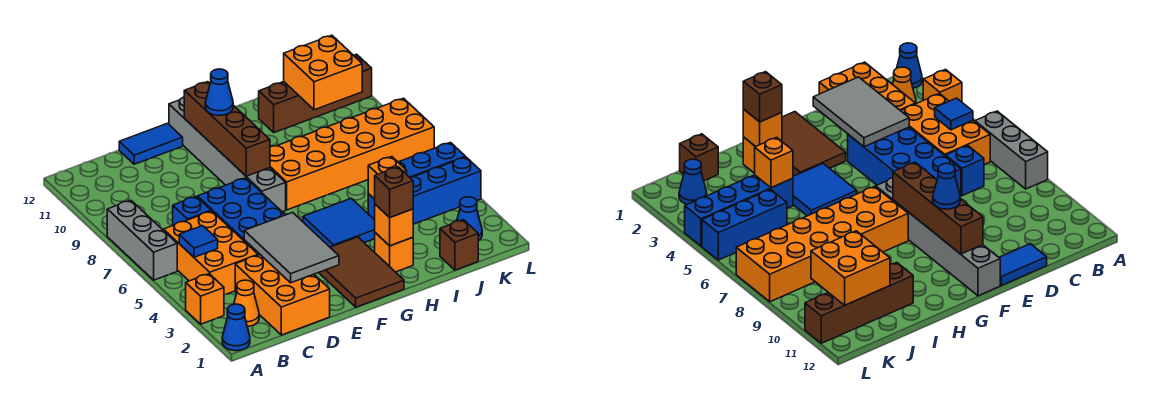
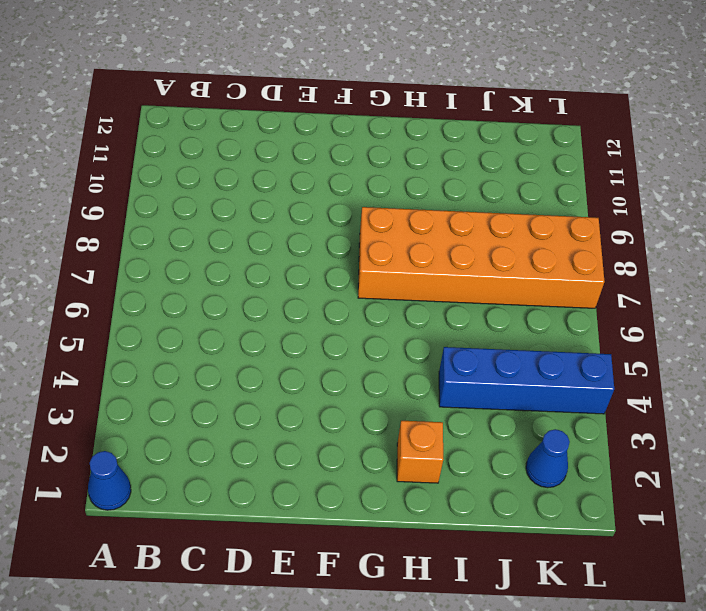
none -> orange 1x1 brick [186,274,224,324]
none -> grey 1x3 brick [107,200,177,280]
none -> orange 1x1 cone [234,280,259,326]

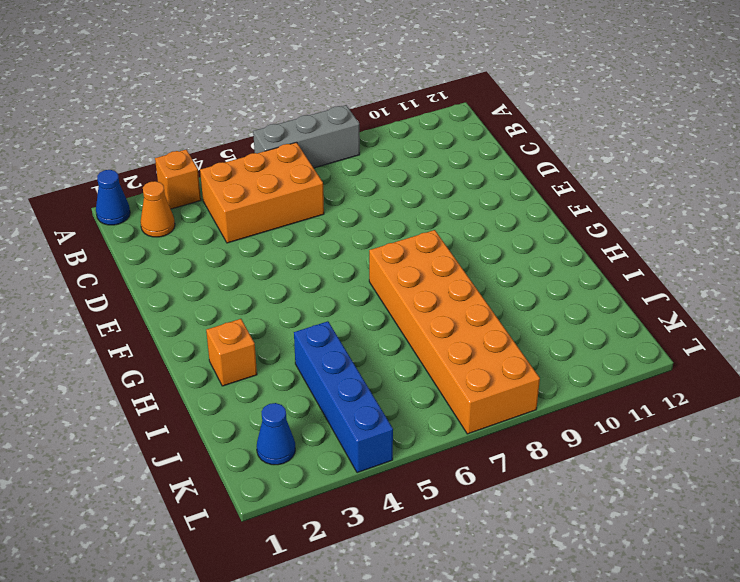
none -> orange 2x3 brick [235,255,330,335]
none -> blue 1x1 brick [173,197,211,225]
none -> blue 2x4 brick [197,178,285,255]

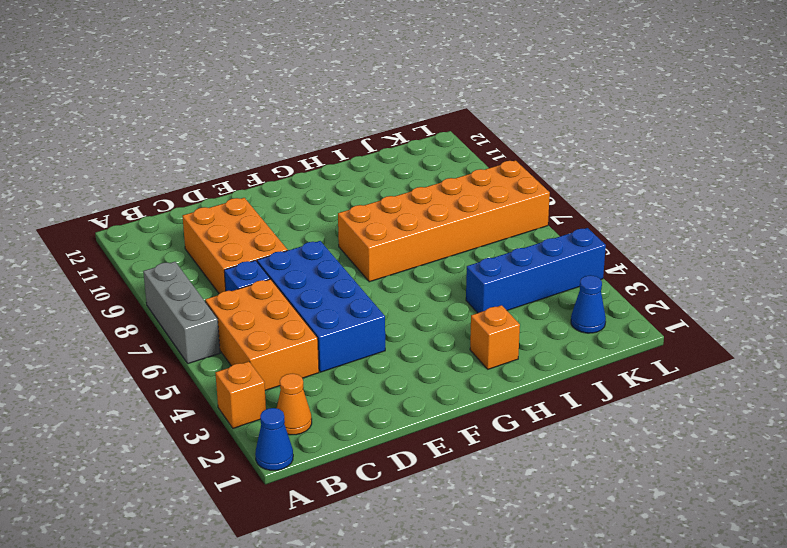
orange 2x3 brick [182,198,288,294] -> orange 2x3 brick moved to [235,255,330,335]
none -> blue 1x2 tile [119,123,183,164]
none -> brown 2x3 tile [319,237,404,307]
none -> grey 1x6 brick [169,97,286,212]

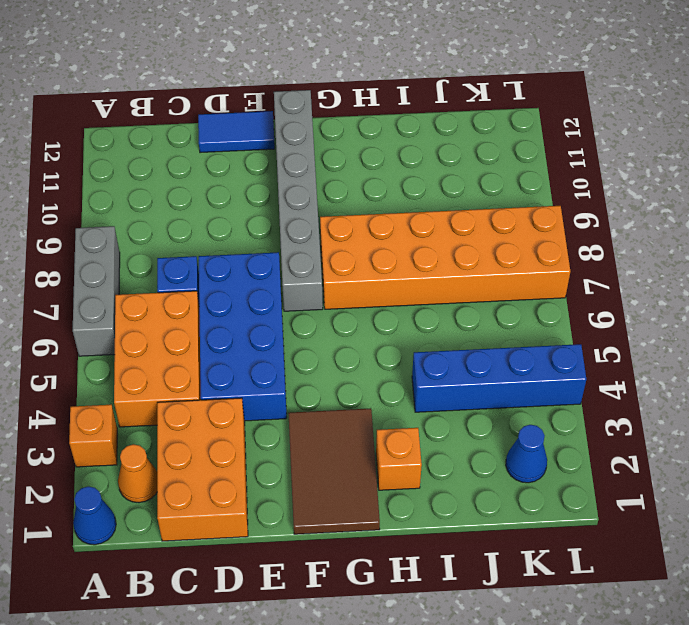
none -> blue 2x2 tile [303,198,375,247]
none -> brown 1x4 brick [259,54,372,133]
none -> brown 1x1 brick [440,220,478,270]

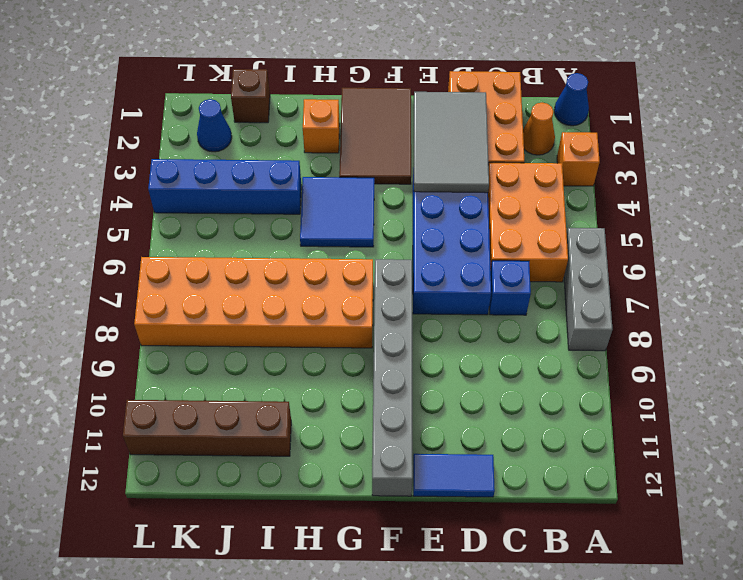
none -> blue 1x3 brick [398,142,465,177]
none -> blue 1x1 tile [179,226,218,257]
none -> brown 1x4 brick [184,82,270,176]

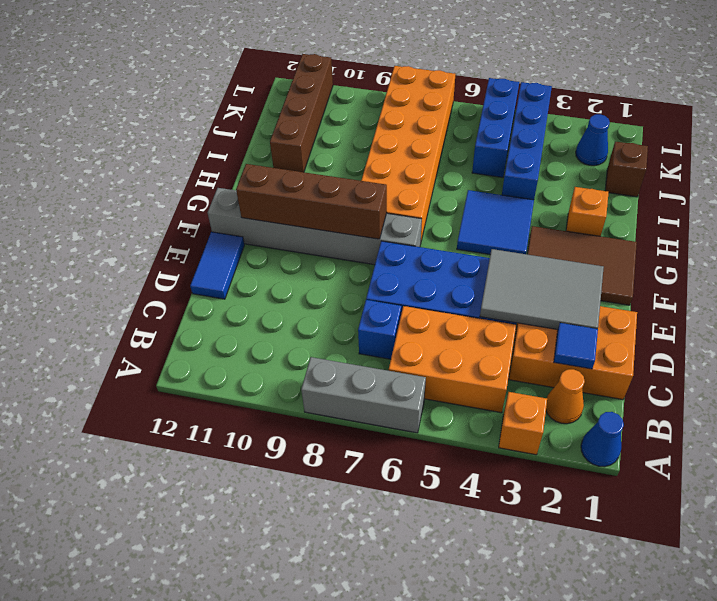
blue 1x1 tile [554,323,598,369] -> blue 1x1 tile moved to [179,226,218,257]
none -> orange 1x1 brick [375,204,413,246]
none -> orange 1x1 brick [368,157,407,199]
none -> orange 2x2 brick [284,35,362,110]

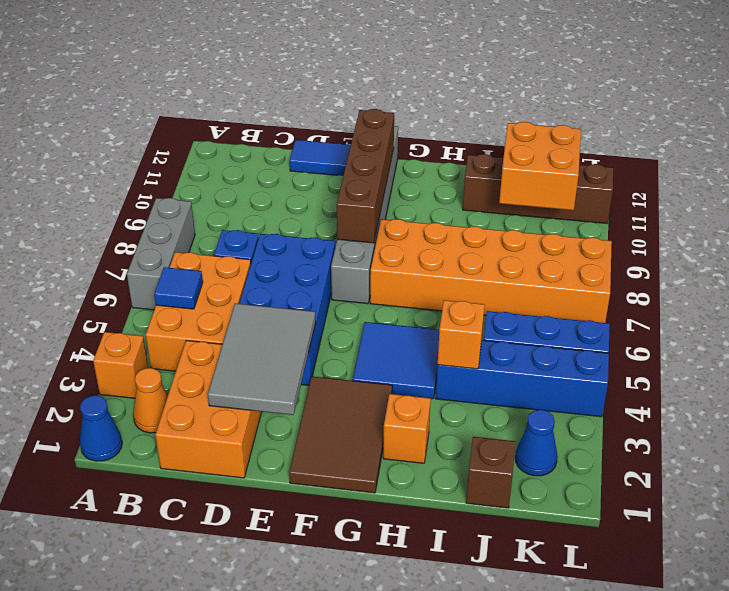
none -> orange 1x1 brick [375,204,413,246]
none -> blue 1x1 cone [205,69,233,116]
none -> brown 1x1 brick [375,167,413,217]

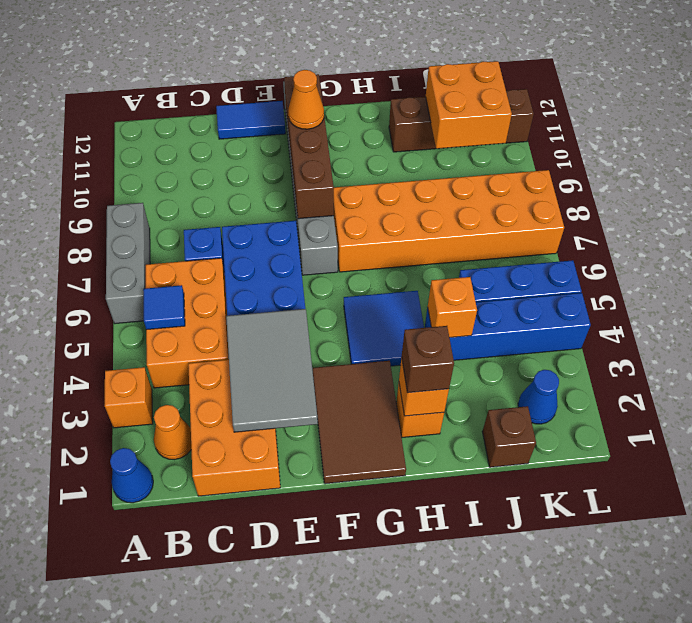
orange 1x1 cone [288,70,324,129] -> blue 1x1 cone [205,69,233,116]

